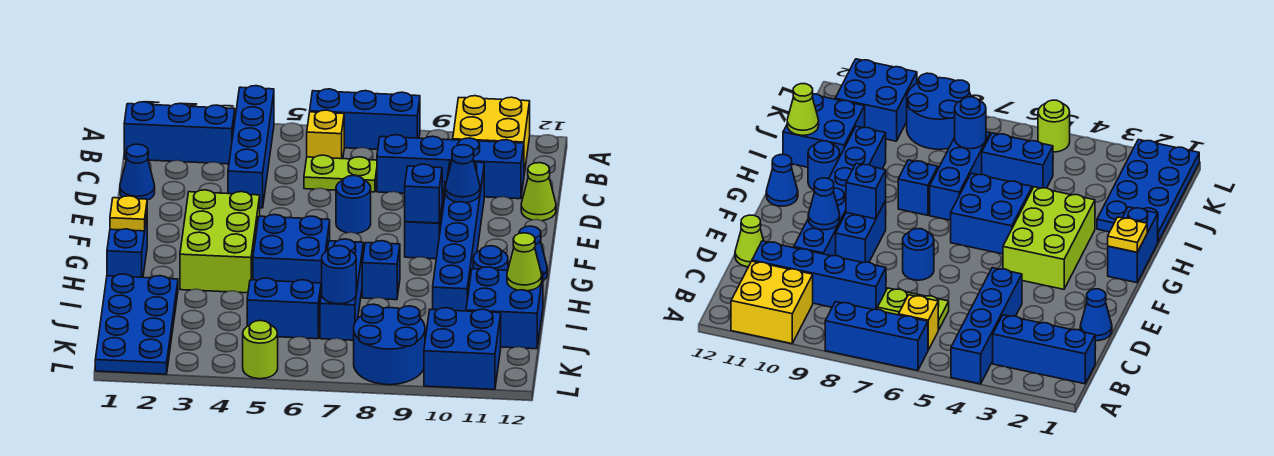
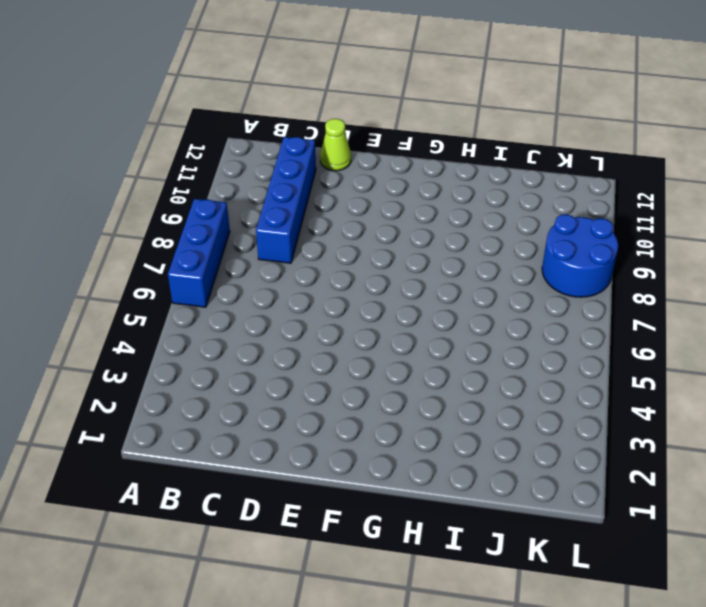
none -> blue 1x4 brick [228,86,274,208]
none -> yellow 2x2 brick [453,96,530,174]
none -> blue 1x3 brick [124,102,235,164]
none -> yellow 1x1 brick [307,110,344,159]

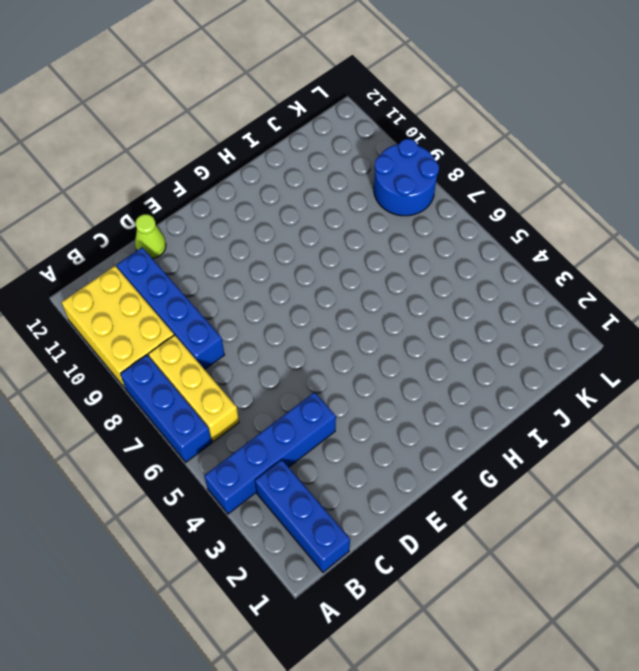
yellow 2x3 brick [61,266,174,388] -> yellow 2x2 brick [453,96,530,174]
yellow 1x3 brick [149,335,239,442] -> yellow 1x1 brick [307,110,344,159]
none -> lime 1x2 plate [304,155,377,192]
none -> blue 1x1 cone [120,144,155,200]
none -> blue 1x6 brick [433,161,484,311]
none -> blue 1x1 round brick [336,175,371,233]

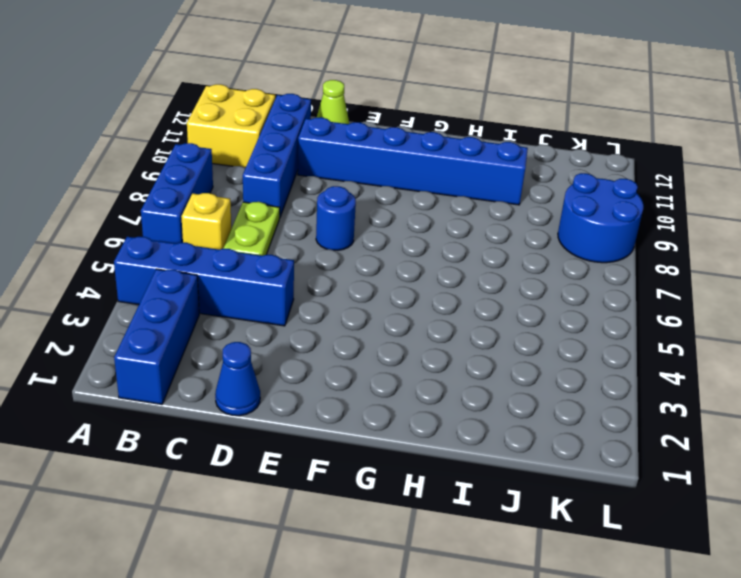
none -> blue 1x2 brick [405,182,445,259]
none -> lime 2x3 brick [180,190,260,293]
none -> blue 1x2 brick [107,217,147,277]
none -> blue 2x2 brick [253,215,330,294]

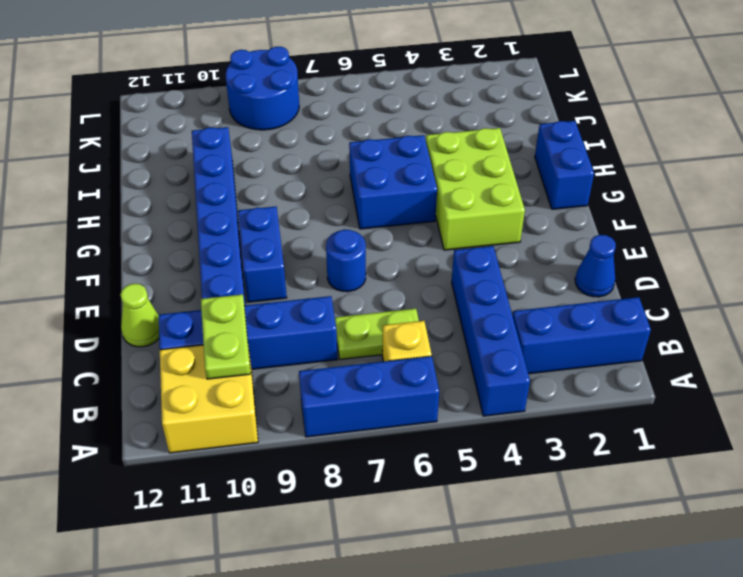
lime 1x2 plate [201,294,251,379] -> none
none -> blue 1x1 cone [519,226,547,281]
none -> blue 1x3 brick [320,239,363,340]
none -> blue 1x1 brick [362,241,400,300]
none -> blue 1x1 round brick [473,246,508,270]

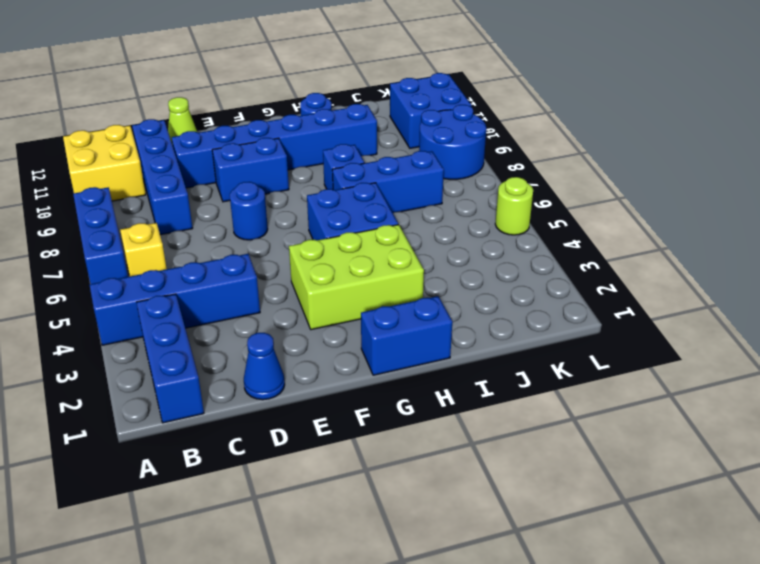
none -> lime 1x2 plate [304,155,377,192]
none -> blue 1x1 cone [519,226,547,281]
none -> blue 2x4 plate [95,274,178,374]
none -> blue 2x2 brick [466,267,543,349]

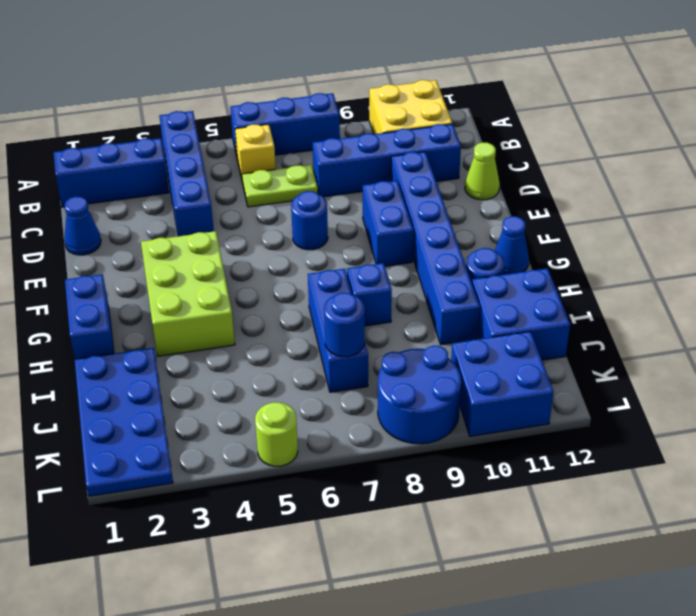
none -> blue 2x2 brick [253,215,330,294]
none -> blue 1x2 brick [247,278,321,339]
none -> blue 1x1 cone [445,145,480,203]
none -> blue 1x1 brick [405,164,442,223]

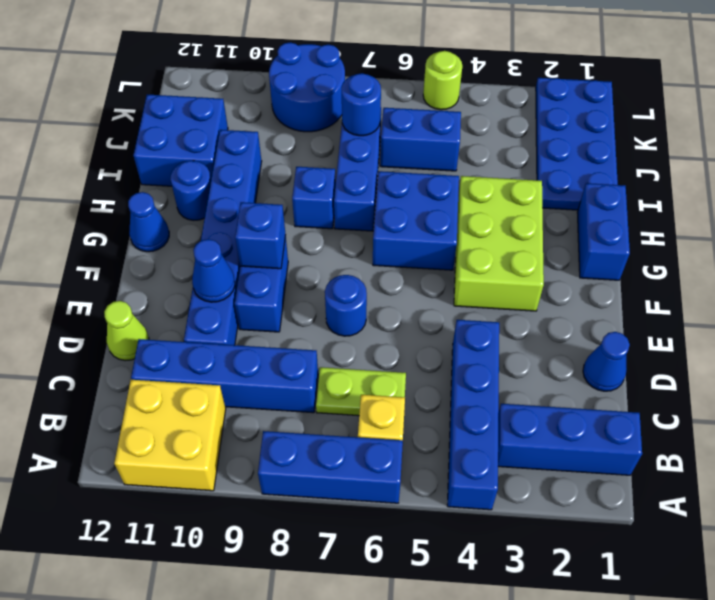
none -> blue 2x2 brick [424,308,501,389]
none -> yellow 1x1 plate [110,196,147,231]
none -> lime 1x1 cone [507,233,542,291]

